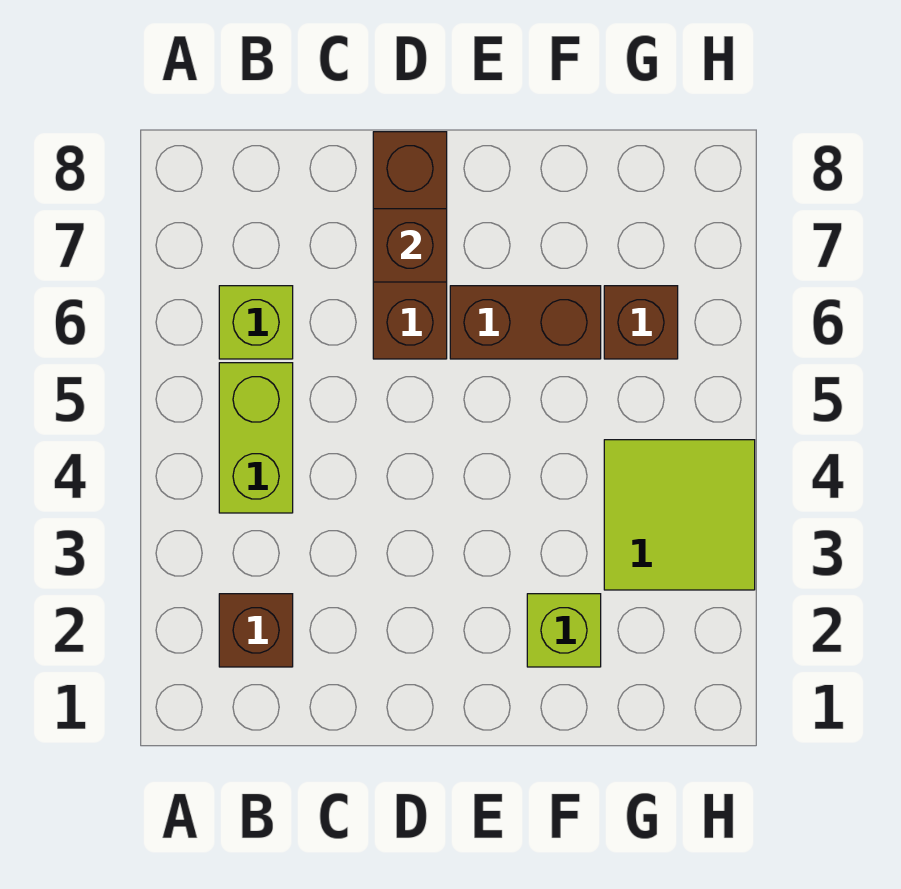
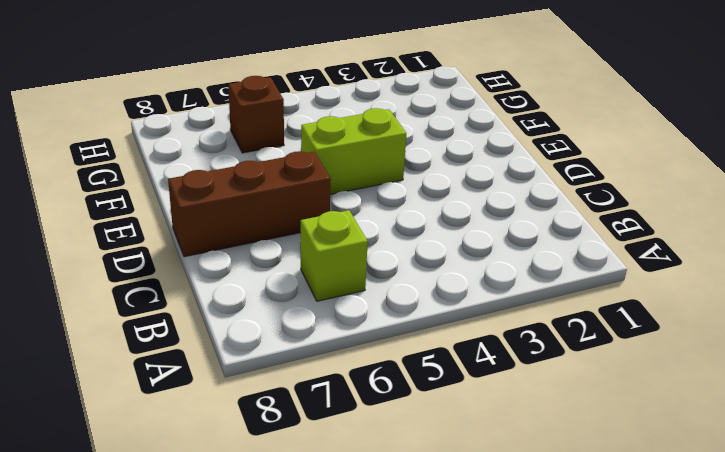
lime 1x2 brick [301,108,406,194] -> lime 1x2 brick moved to [219,363,293,513]
none -> brown 1x1 brick [219,594,293,667]
none -> brown 1x2 brick [450,286,601,359]

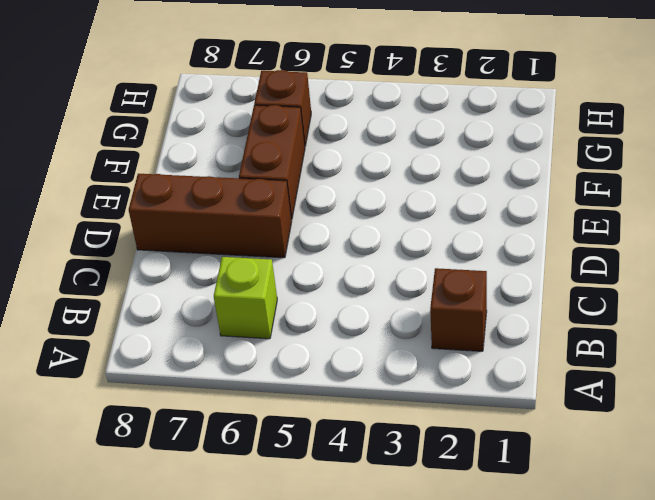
none -> lime 1x2 brick [219,363,293,513]
none -> lime 1x1 brick [527,594,601,667]

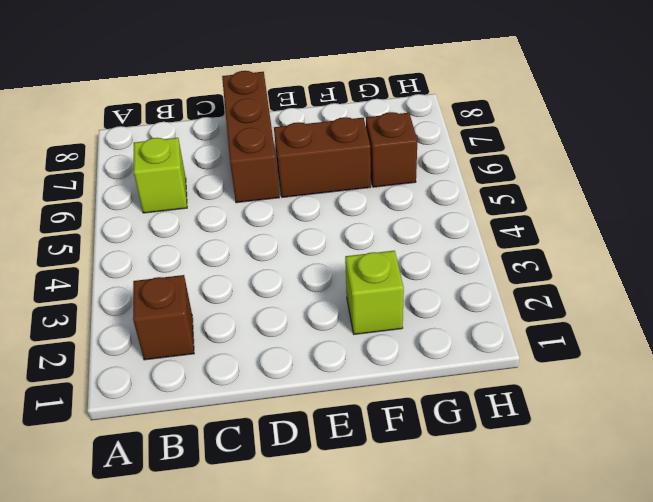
none -> lime 1x2 brick [219,363,293,513]
none -> lime 2x2 tile [604,440,755,590]

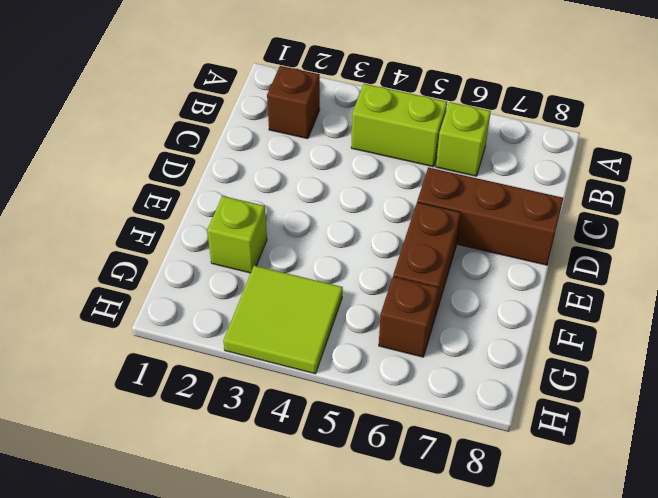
none -> brown 1x1 brick [373,209,447,282]

